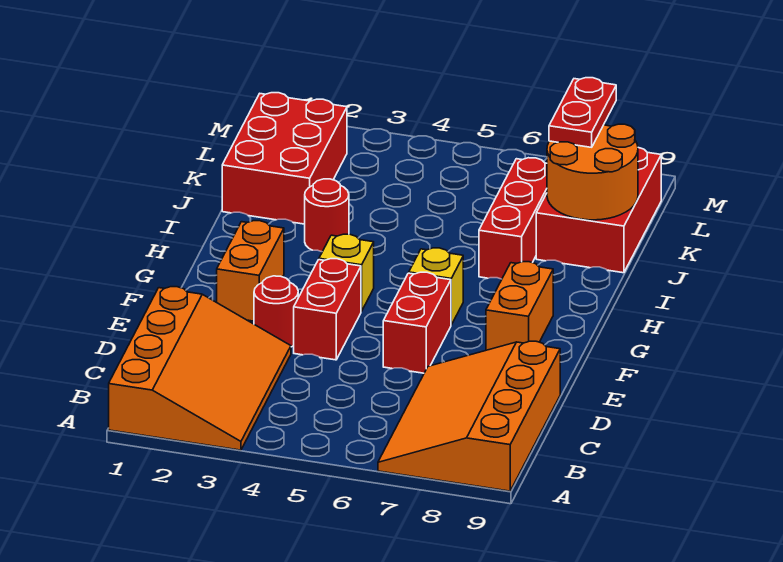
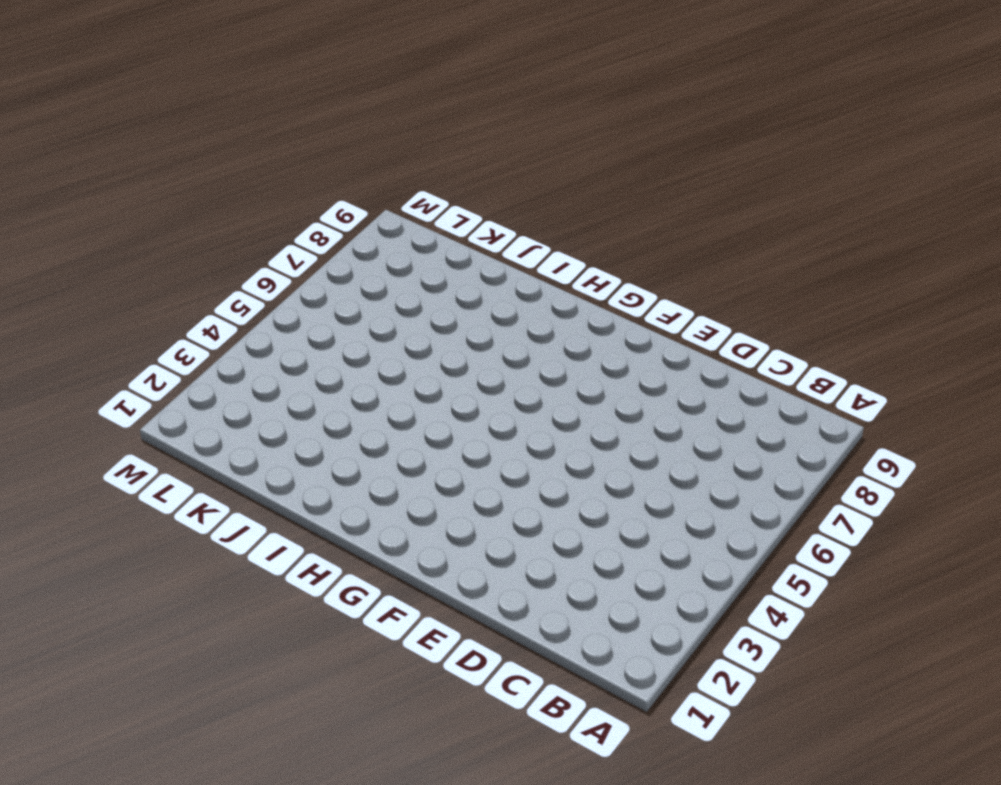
none -> orange 3x4 slope [109,287,291,450]
none -> orange 3x4 slope [378,341,560,491]
none -> red 1x1 round brick [254,276,298,347]

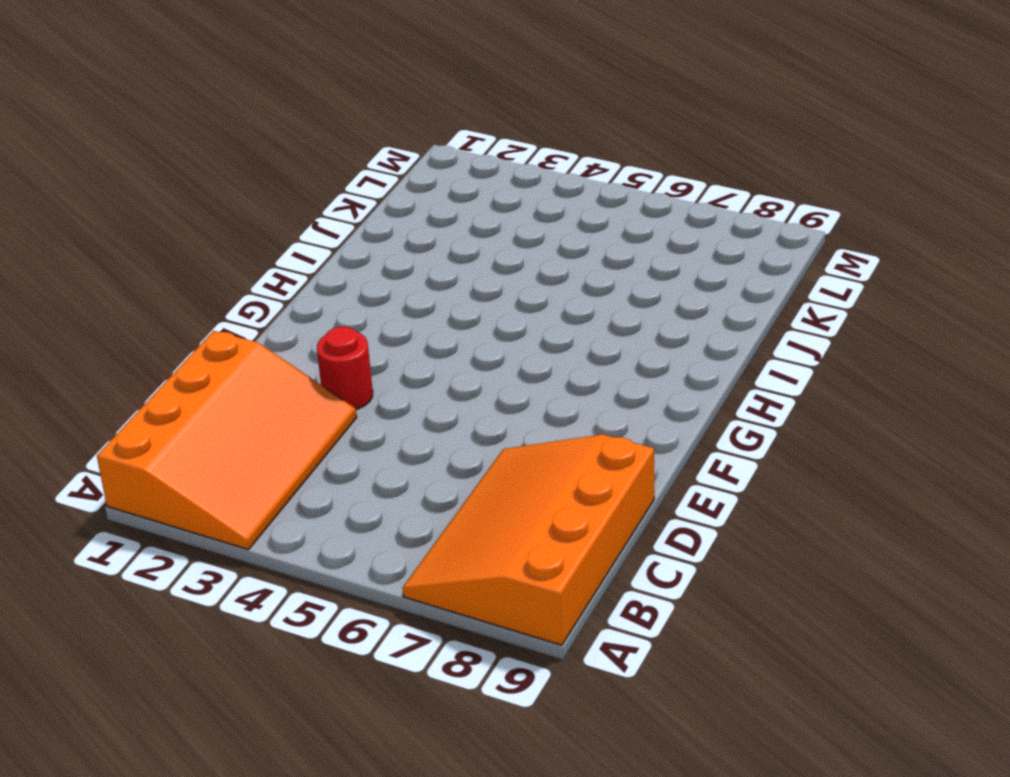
none -> red 1x2 brick [294,259,361,360]
none -> red 1x2 brick [383,272,451,373]
none -> orange 1x2 brick [217,221,284,321]

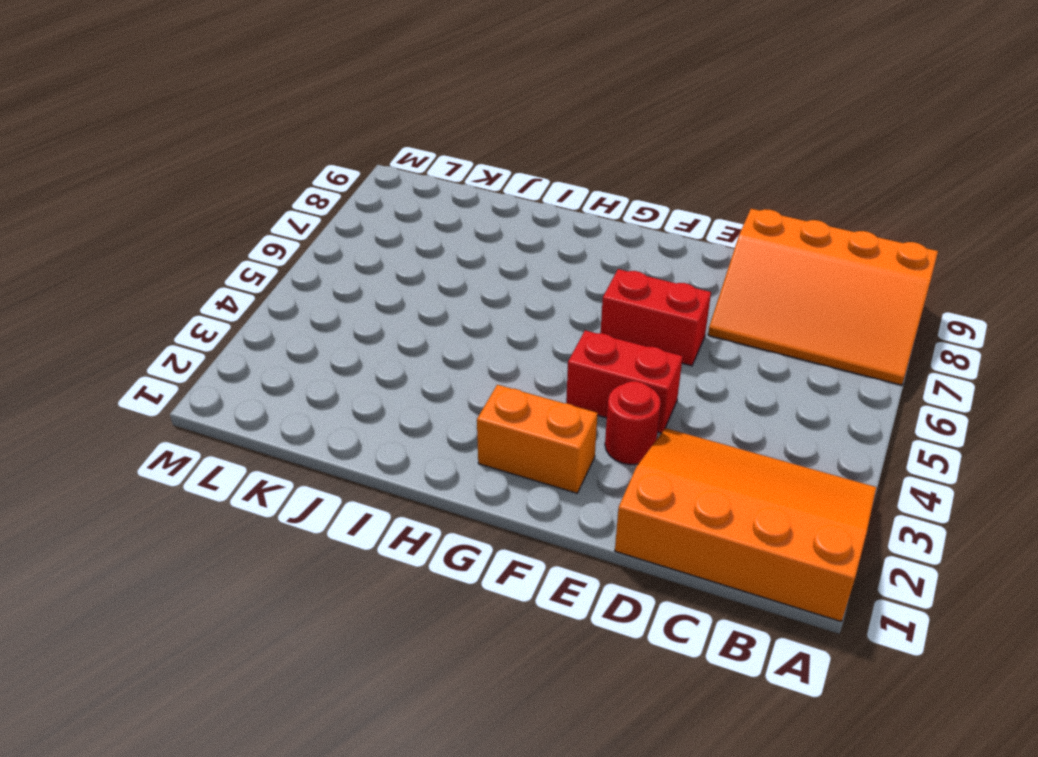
none -> orange 1x2 brick [486,262,553,350]
none -> yellow 1x1 brick [319,234,374,311]
none -> yellow 1x1 brick [409,248,463,325]

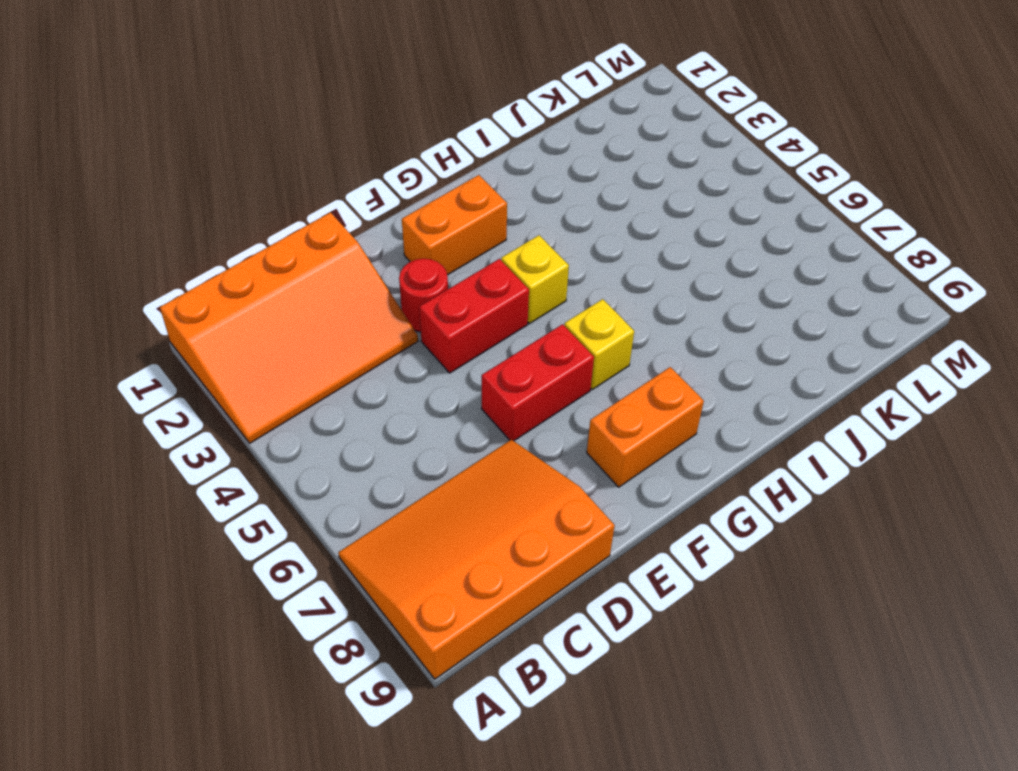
none -> red 1x1 round brick [305,179,349,252]
none -> red 1x3 brick [479,158,547,279]
none -> red 2x3 brick [222,93,347,224]

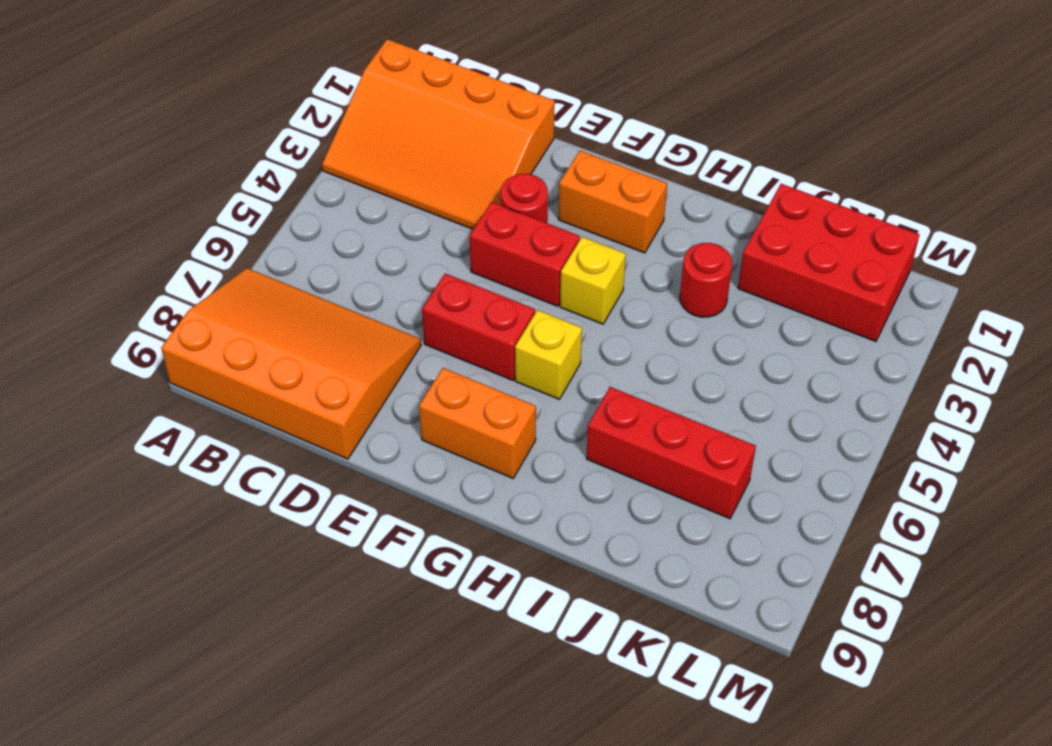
none -> red 2x3 brick [536,148,661,273]
none -> orange 2x2 round brick [547,124,638,220]
none -> red 1x2 plate [549,78,616,147]

